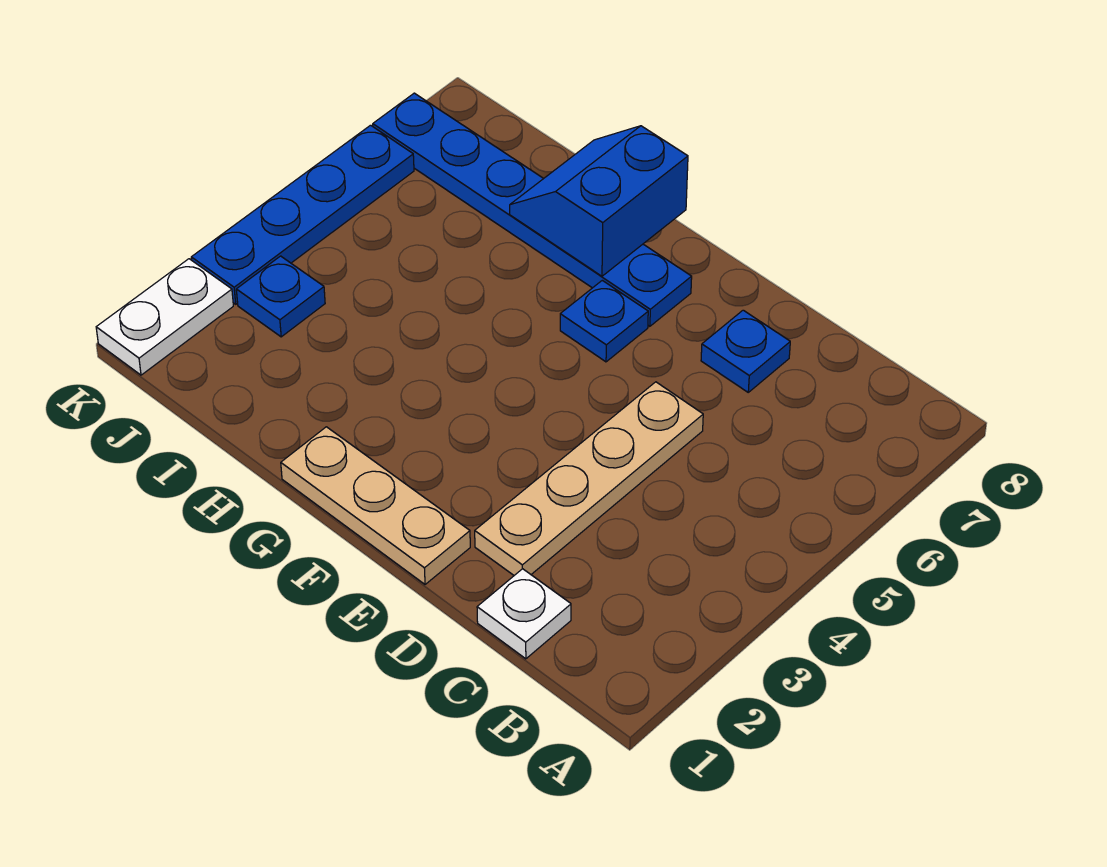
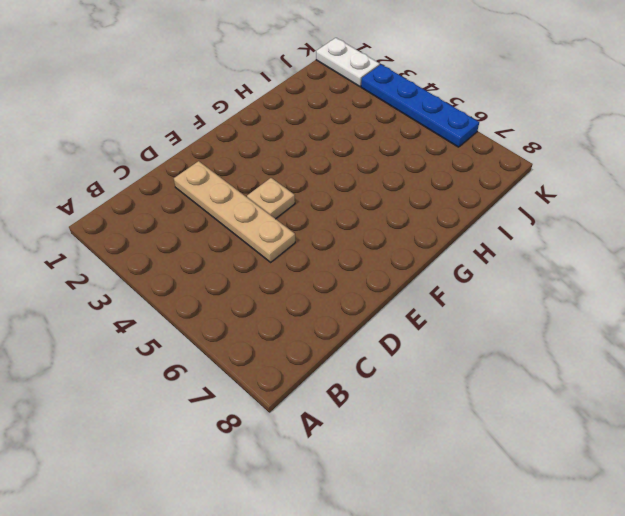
tan 1x1 plate [247,178,295,219] -> none
none -> white 1x1 plate [477,569,571,659]
none -> blue 1x1 plate [701,310,790,392]

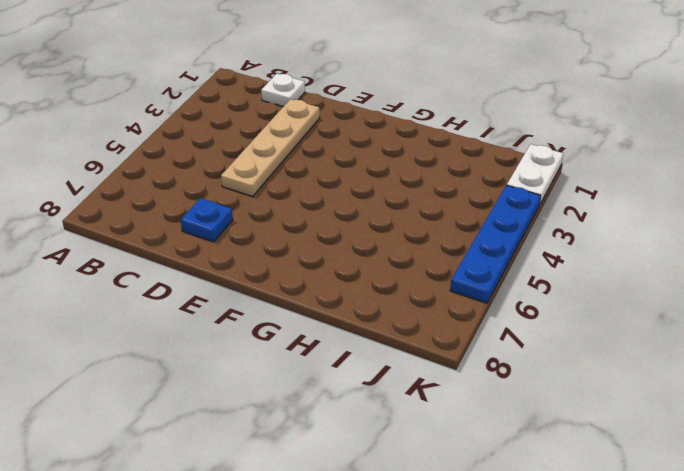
none -> tan 1x3 plate [281,427,470,584]
none -> blue 1x1 plate [560,280,648,362]

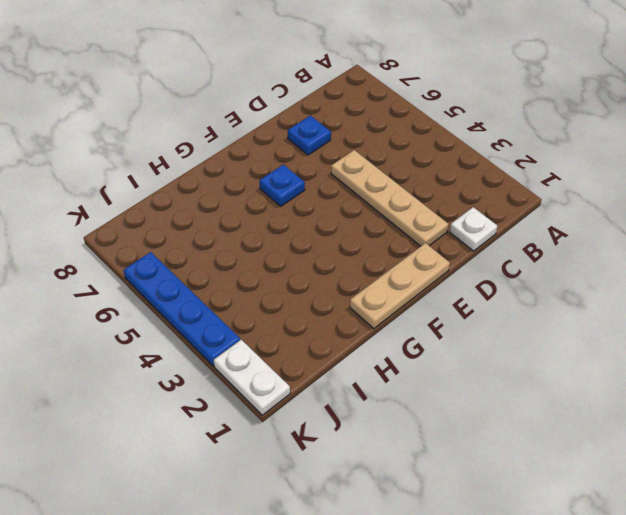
none -> blue 1x6 plate [373,93,692,326]
none -> blue 1x1 plate [236,256,325,337]

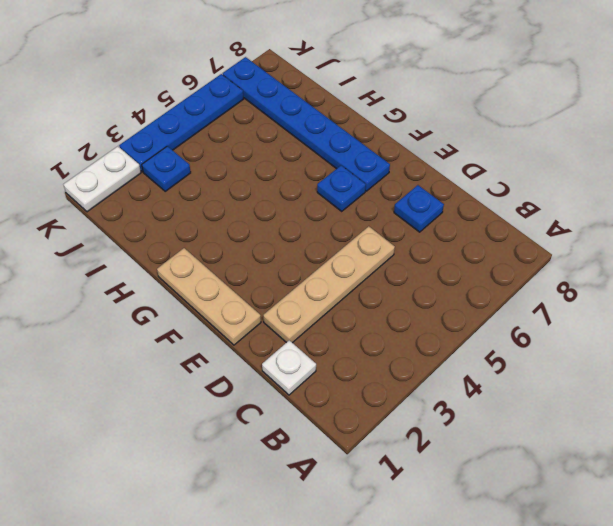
none -> blue 2x2 slope [510,126,688,276]

